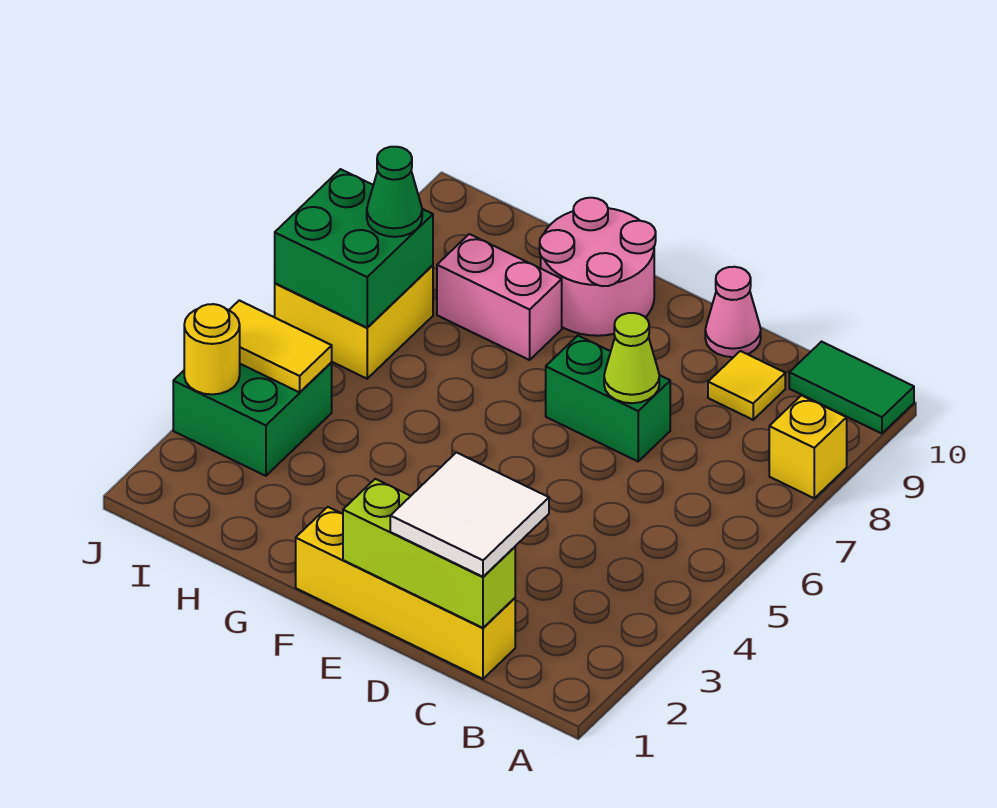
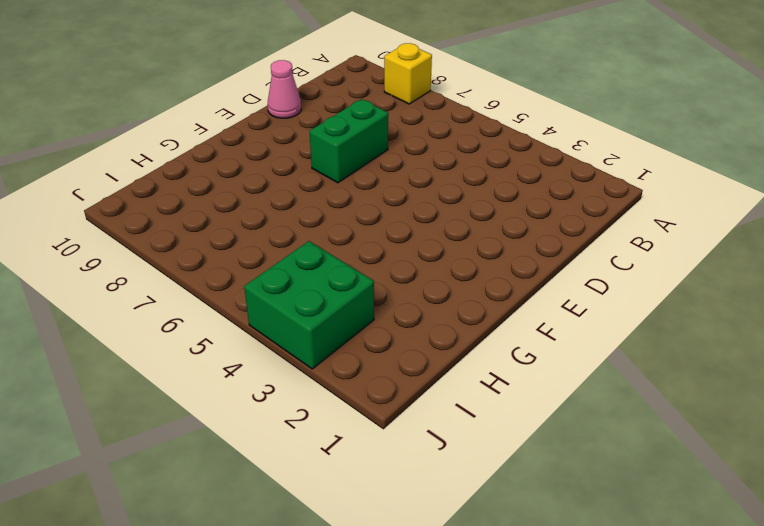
none -> green 1x2 tile [789,342,914,434]
none -> yellow 1x4 brick [296,507,515,679]
none -> yellow 1x1 tile [708,351,785,420]

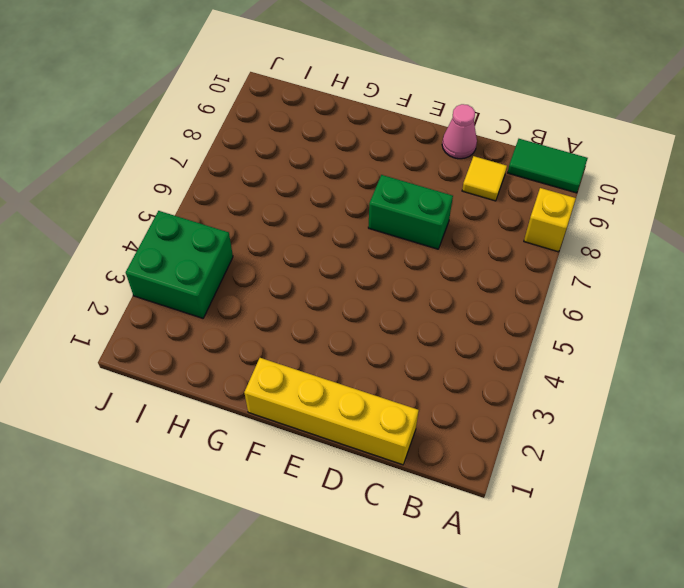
none -> pink 2x2 round brick [540,198,656,336]
none -> pink 1x2 brick [437,234,562,360]
none -> yellow 2x2 brick [275,265,433,379]

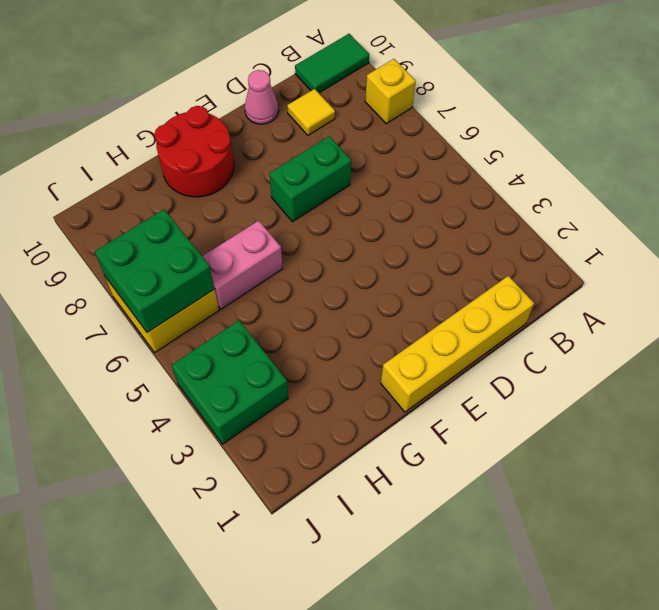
red 2x2 round brick [154,106,234,197] -> pink 2x2 round brick [540,198,656,336]
pink 1x2 brick [202,221,283,309] -> pink 1x2 brick moved to [437,234,562,360]
none -> lime 1x3 brick [343,479,515,628]
none -> lime 1x1 cone [604,313,659,403]
none -> yellow 1x2 tile [229,300,332,392]

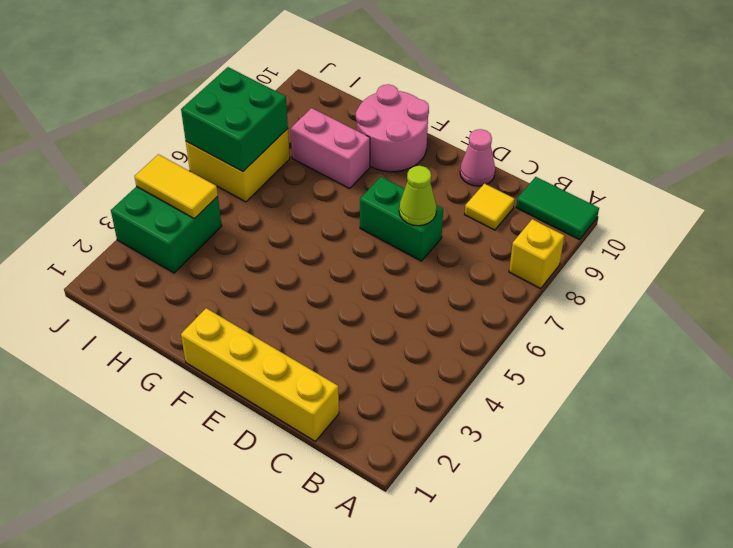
none -> lime 1x3 brick [343,479,515,628]
none -> yellow 1x1 round brick [184,304,240,394]
none -> white 2x2 tile [390,453,549,577]

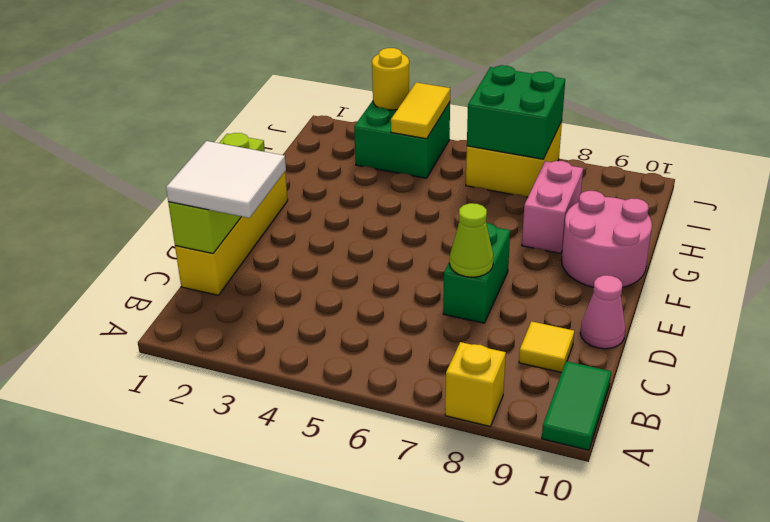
none -> green 1x1 cone [367,147,422,237]

